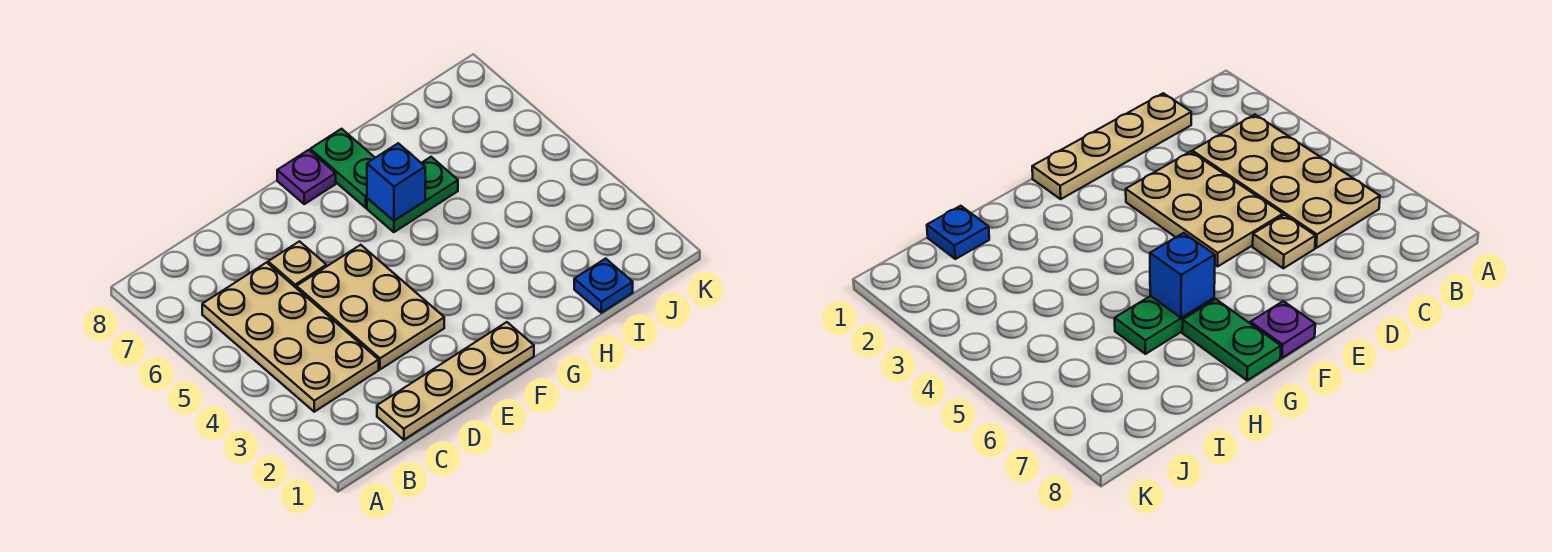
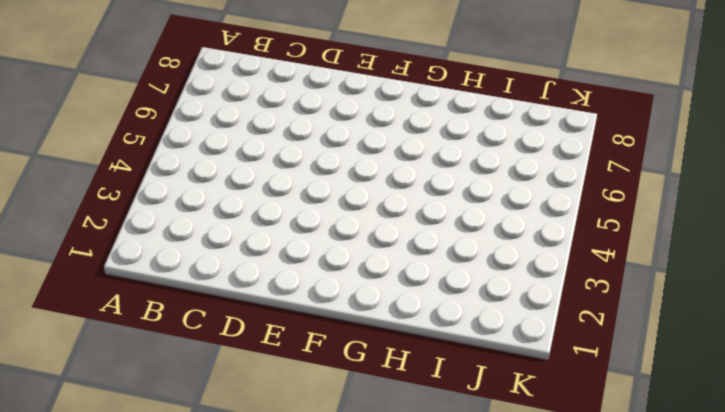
none -> tan 2x4 plate [202,263,379,412]
none -> tan 1x4 plate [377,322,534,440]

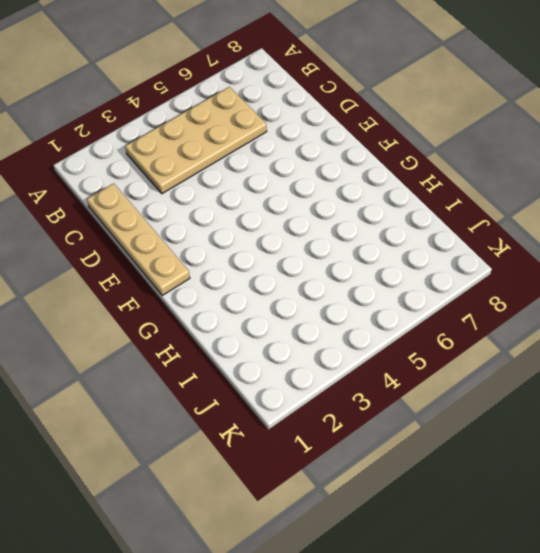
none -> tan 2x3 plate [296,245,444,369]
none -> tan 1x1 plate [268,241,326,287]

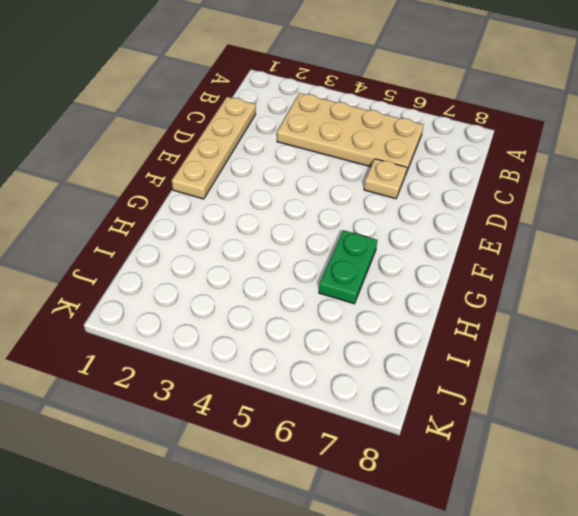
none -> tan 2x3 plate [296,245,444,369]
none -> purple 1x1 plate [277,150,336,204]

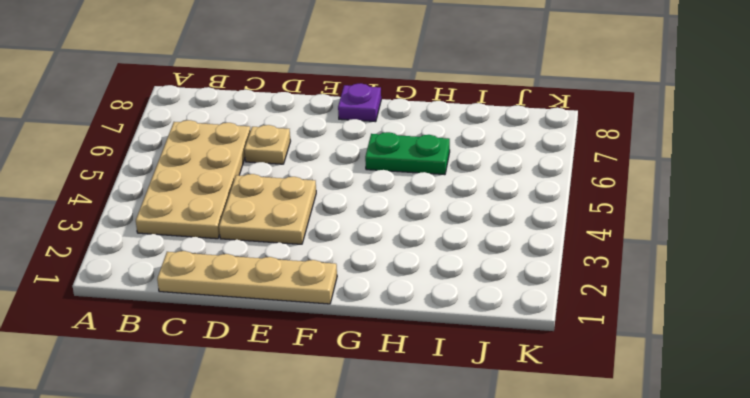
tan 2x2 plate [219,174,316,244] -> tan 2x3 plate [296,245,444,369]
none -> green 1x2 plate [310,129,375,208]
none -> blue 1x1 plate [574,258,633,313]

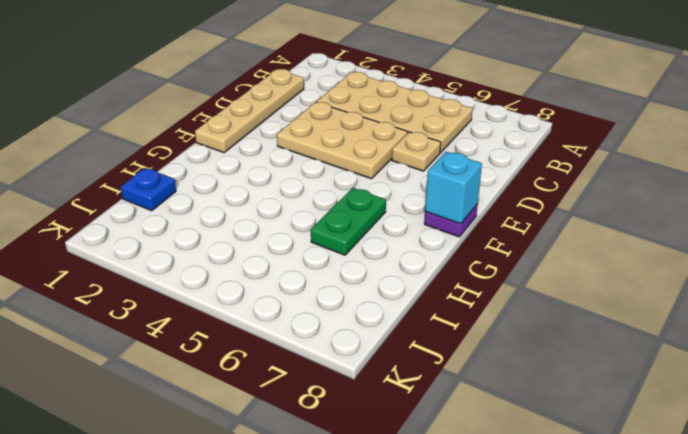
cyan 1x1 brick [425,152,482,224] -> none
none -> green 1x2 plate [310,129,375,208]
none -> blue 1x1 brick [367,143,425,221]

